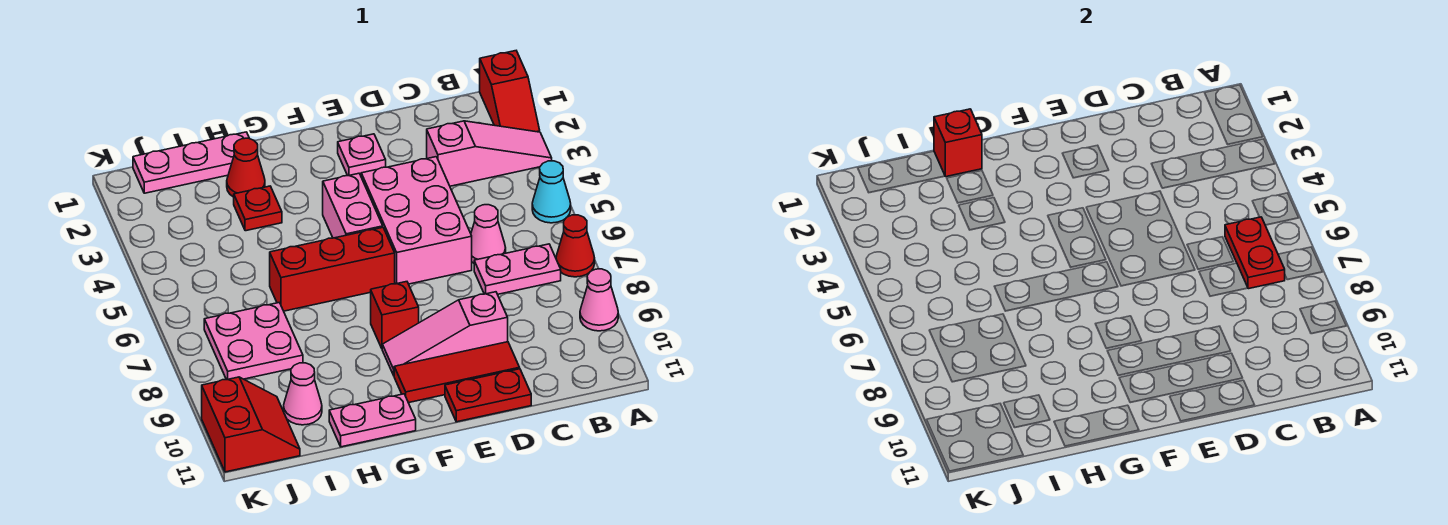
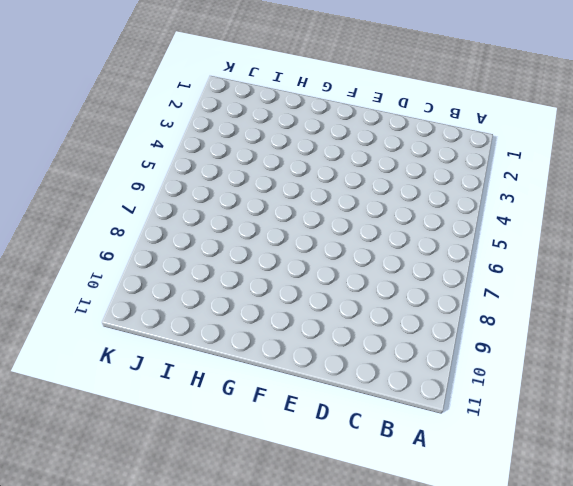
none -> red 1x2 slope [480,51,540,132]
none -> pink 1x3 slope [427,121,552,186]
none -> cyan 1x1 cone [532,161,571,223]

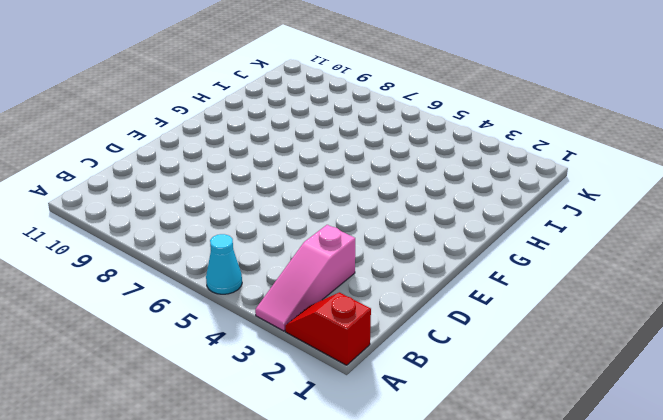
none -> red 1x1 cone [556,215,595,277]
none -> pink 1x1 cone [580,269,618,331]
none -> pink 1x2 plate [474,244,561,294]

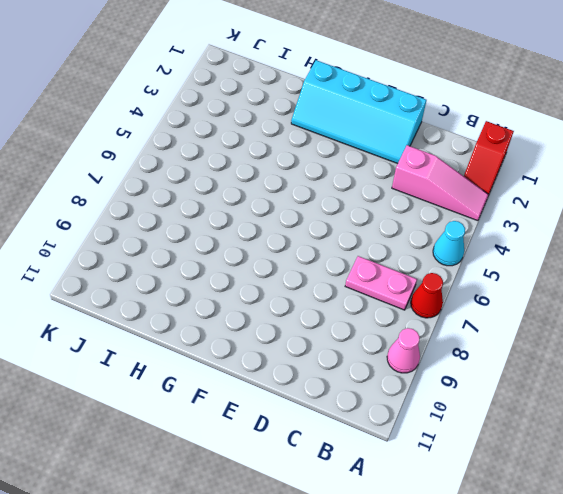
cyan 2x4 slope [291,60,426,164] -> pink 1x1 plate [338,134,386,176]
none -> pink 1x1 cone [471,205,506,263]
none -> pink 2x3 brick [361,157,472,284]
none -> pink 1x3 slope [382,292,508,375]

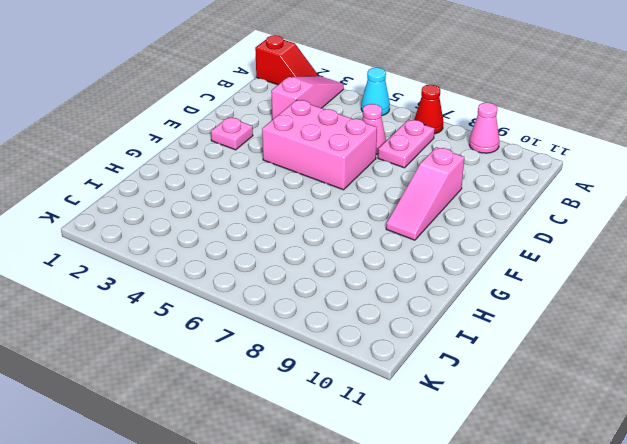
none -> red 1x3 tile [394,342,520,403]
none -> red 1x2 plate [445,369,531,422]
none -> pink 1x2 brick [323,173,383,238]

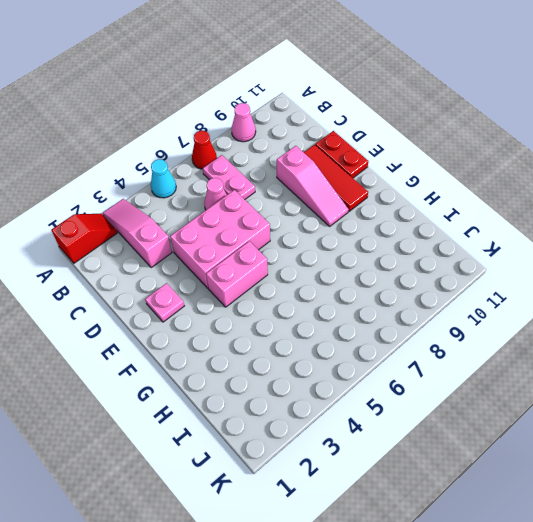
none -> red 1x3 brick [270,227,395,311]
none -> red 1x1 brick [371,282,419,348]
none -> pink 1x2 plate [329,394,416,447]

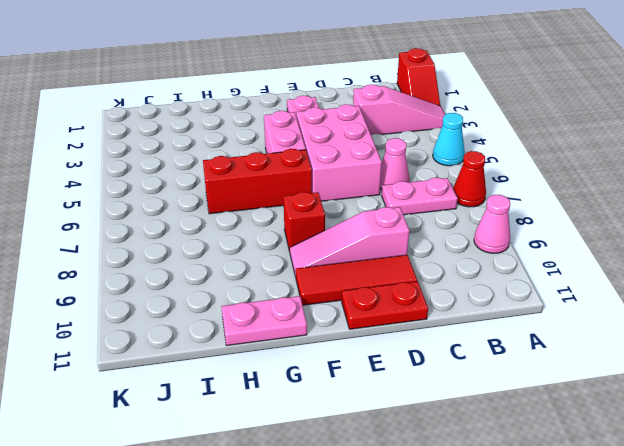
none -> pink 1x3 plate [133,132,249,193]
none -> red 1x1 cone [227,138,265,197]
none -> red 1x1 plate [234,186,282,231]

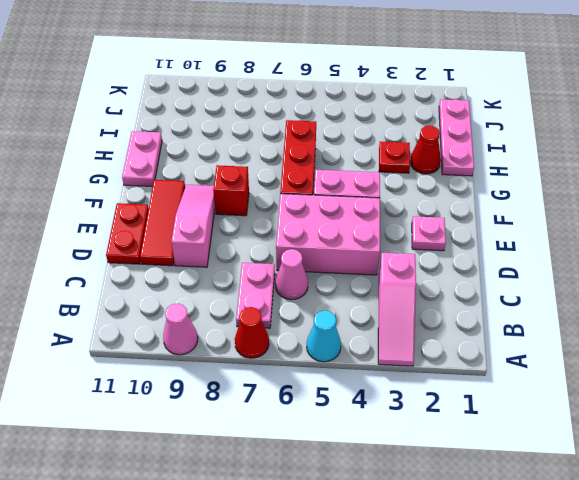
none -> red 1x2 slope [480,51,540,132]
none -> pink 2x2 plate [204,303,303,380]
none -> pink 1x1 cone [284,363,322,425]

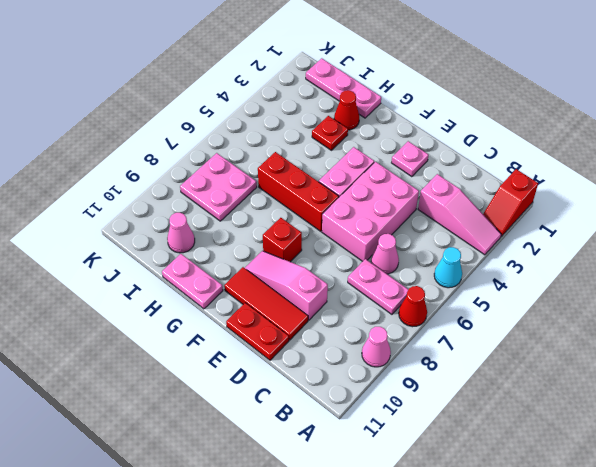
none -> red 2x2 slope [202,377,300,472]
none -> red 1x2 plate [1225,217,1285,289]
none -> red 1x1 brick [934,109,982,177]

